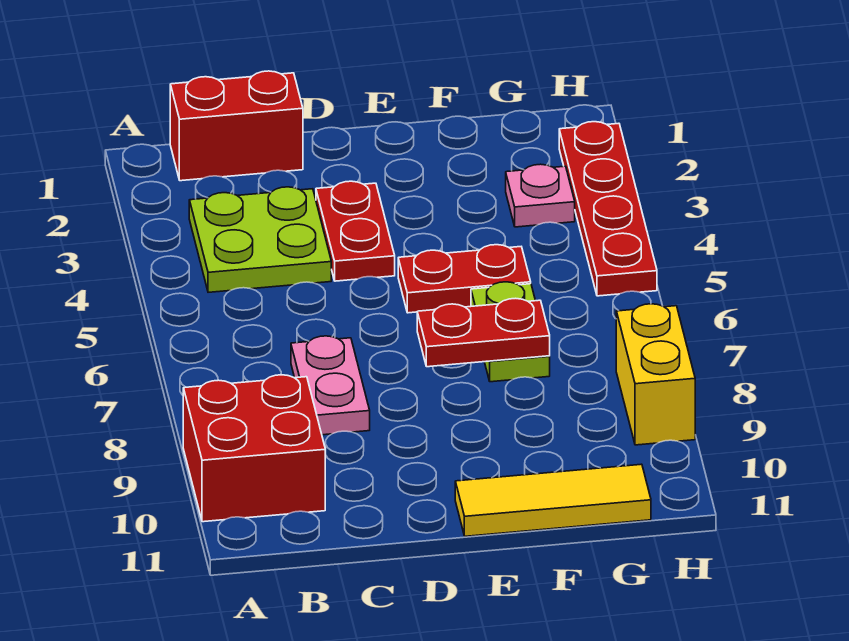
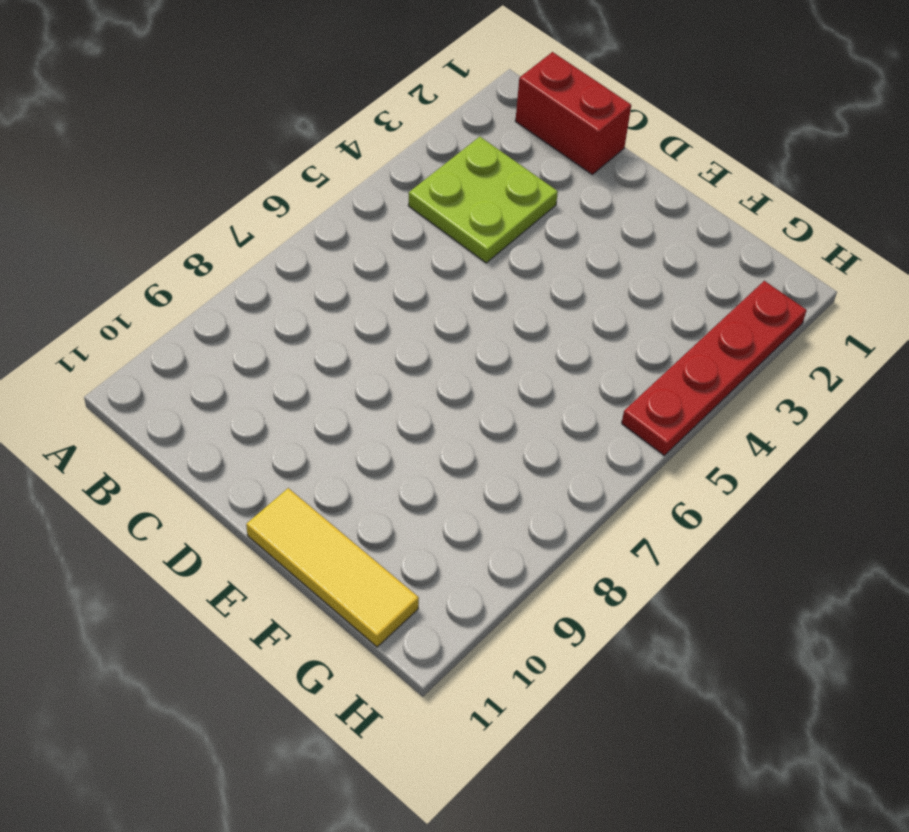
none -> red 2x2 brick [183,375,325,522]
none -> pink 1x2 plate [291,336,370,435]
none -> red 1x2 plate [316,181,395,281]

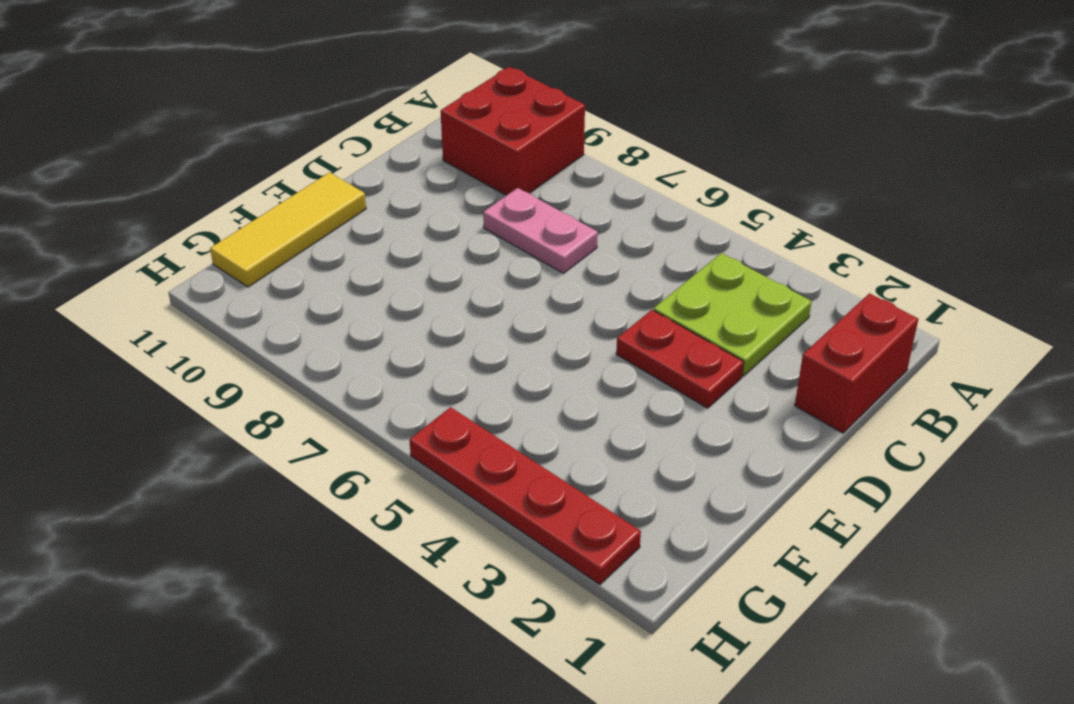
none -> red 1x2 plate [398,245,531,313]
none -> lime 1x2 plate [471,282,550,382]
none -> pink 1x1 plate [506,164,575,227]

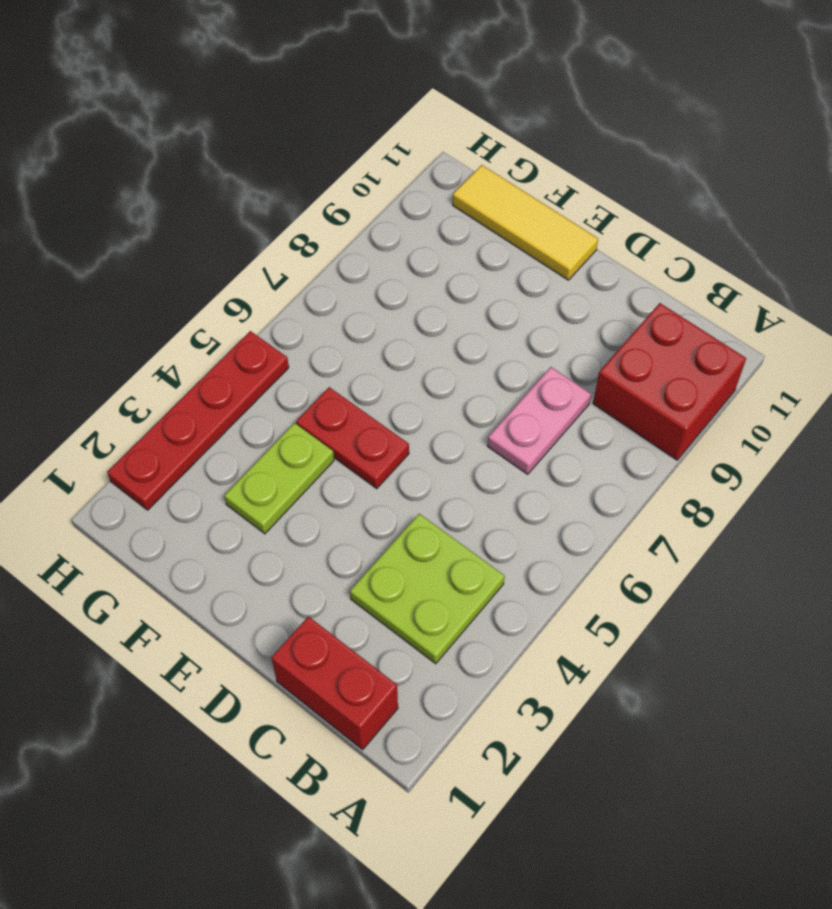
lime 1x2 plate [224,423,334,534] -> lime 1x2 plate moved to [471,282,550,382]
none -> red 1x2 plate [316,181,395,281]
none -> pink 1x1 plate [506,164,575,227]
none -> yellow 1x2 brick [616,304,695,445]

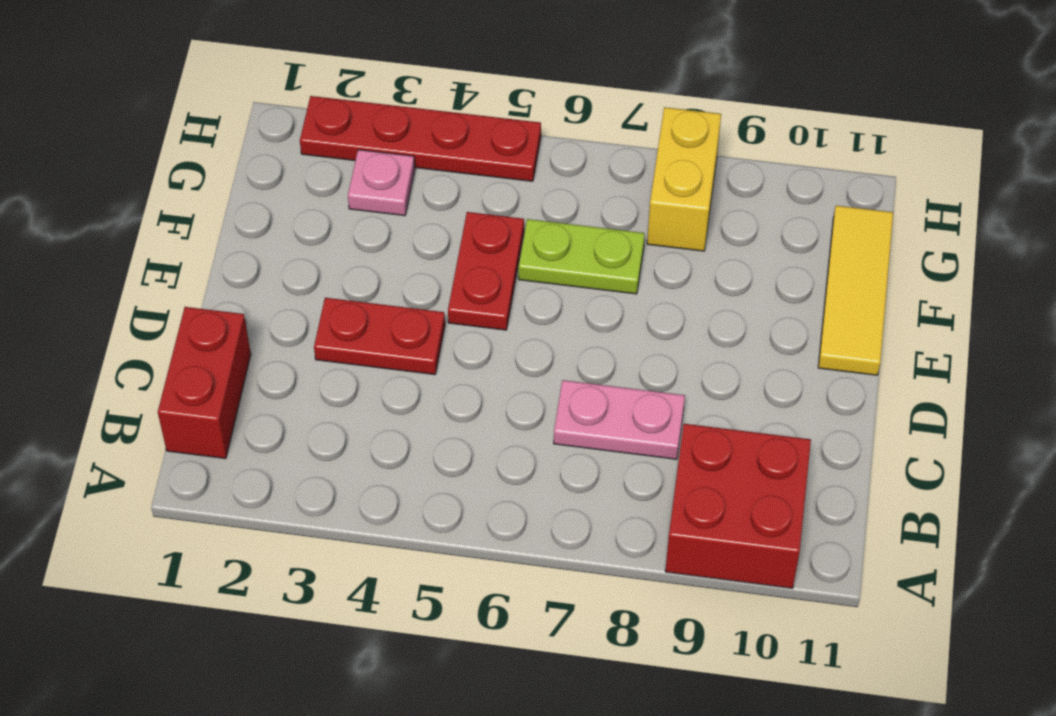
yellow 1x2 brick [647,107,721,251] -> yellow 1x2 brick turned to [616,304,695,445]
none -> lime 2x2 plate [189,187,331,292]
none -> red 1x2 plate [417,298,550,367]

